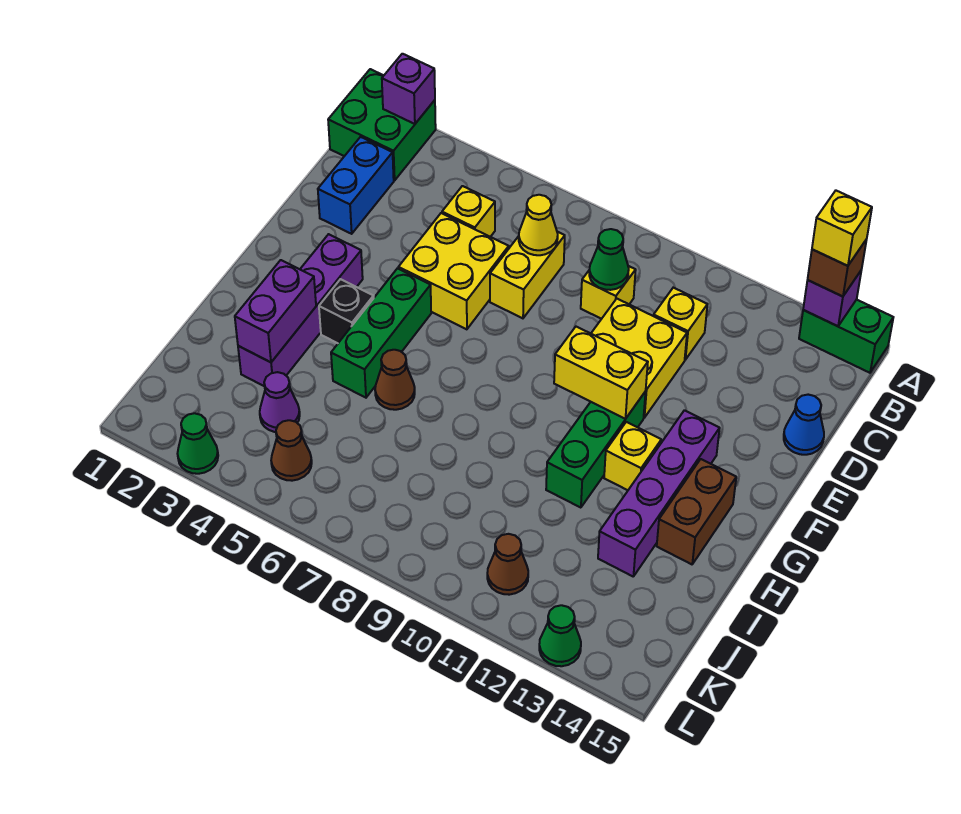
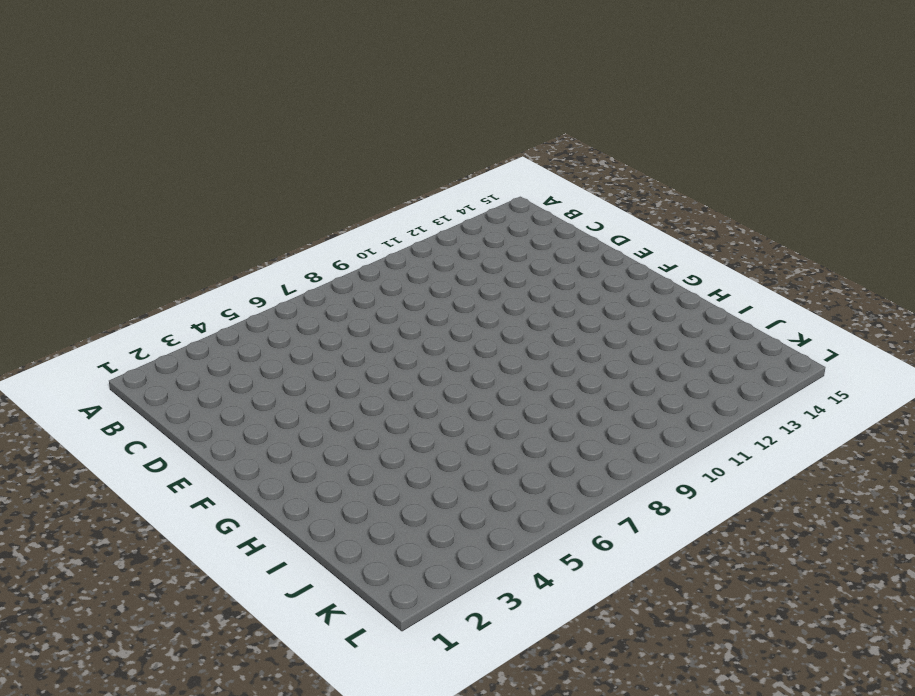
none -> green 2x2 brick [328,69,436,180]
none -> green 1x2 brick [799,300,893,373]
none -> blue 1x2 brick [318,137,394,234]
none -> yellow 1x1 brick [442,186,495,237]

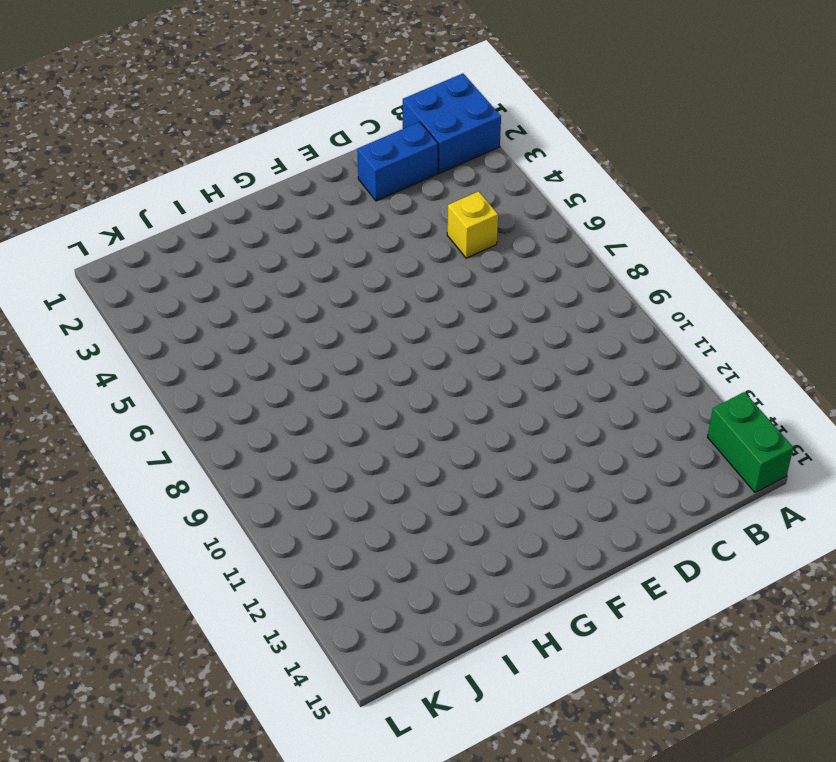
blue 2x2 brick [403,74,501,173] -> green 2x2 brick [328,69,436,180]
none -> yellow 1x2 brick [490,232,565,318]
none -> yellow 1x1 brick [581,266,636,319]
none -> yellow 1x1 brick [654,288,707,360]
none -> yellow 2x2 brick [398,213,509,329]

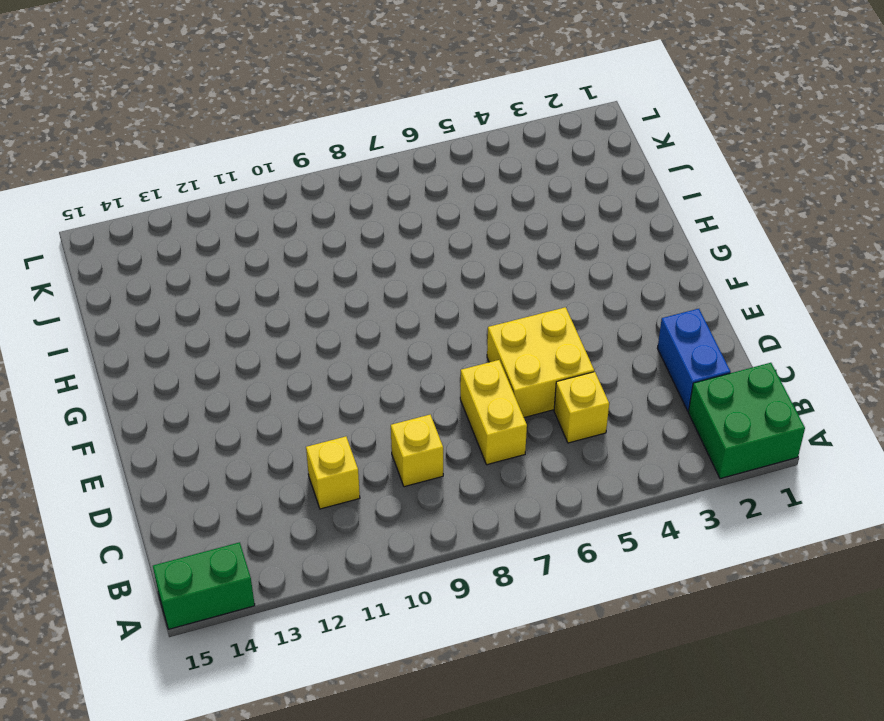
none -> yellow 2x2 brick [591,299,687,418]
none -> blue 1x1 cone [784,395,824,455]
none -> purple 1x4 brick [238,234,363,386]
none -> green 1x3 brick [331,268,431,398]

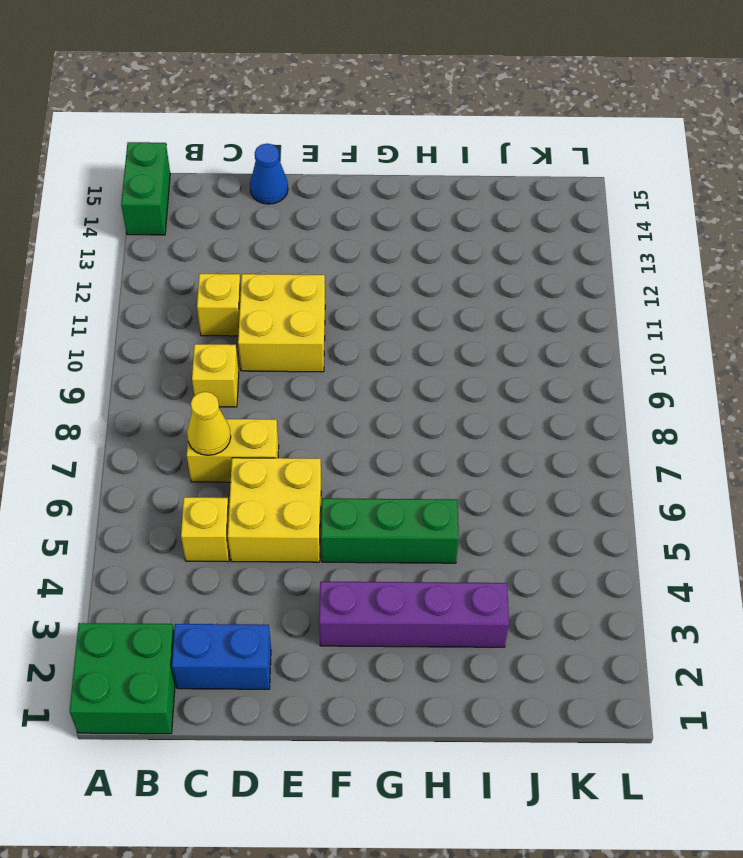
none -> green 1x3 brick [546,391,646,508]
none -> purple 1x4 brick [598,410,720,576]
none -> black 1x1 brick [319,279,374,343]
none -> yellow 1x1 brick [604,422,661,490]

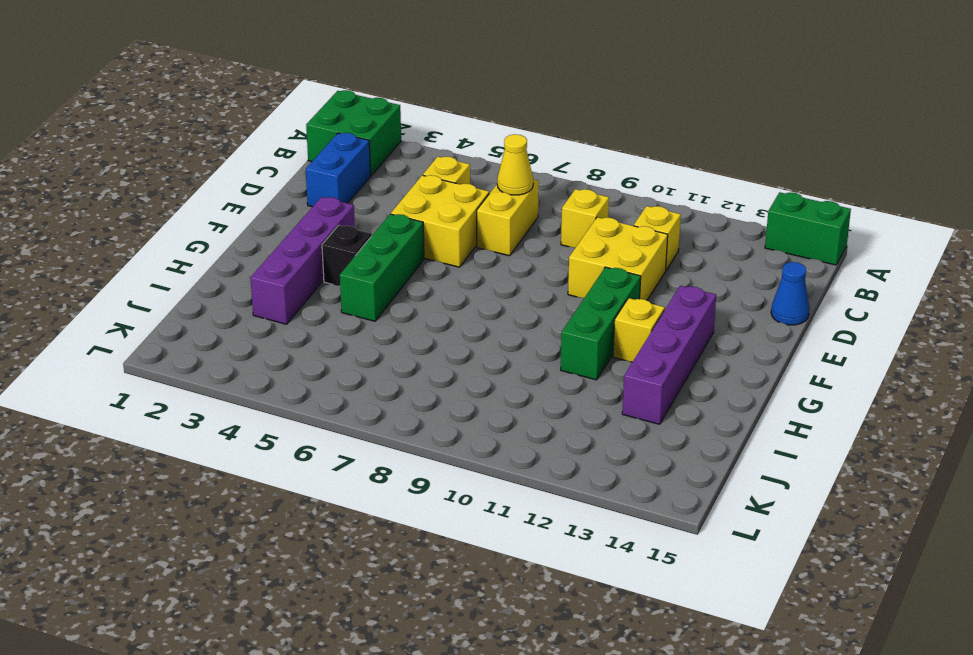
none -> brown 1x2 brick [657,459,736,564]
none -> brown 1x1 cone [375,350,415,410]
none -> purple 1x1 cone [260,372,300,432]
none -> brown 1x1 cone [271,420,312,481]

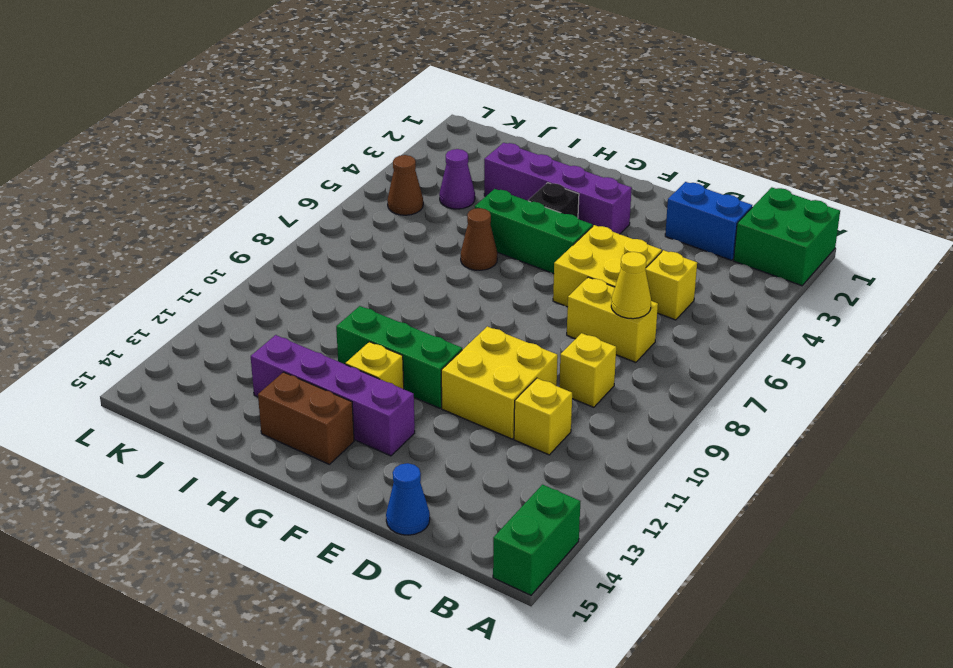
none -> brown 1x1 cone [487,534,528,595]
none -> green 1x1 cone [177,413,218,474]
none -> green 1x1 cone [539,605,581,666]
none -> purple 1x1 brick [382,54,435,124]

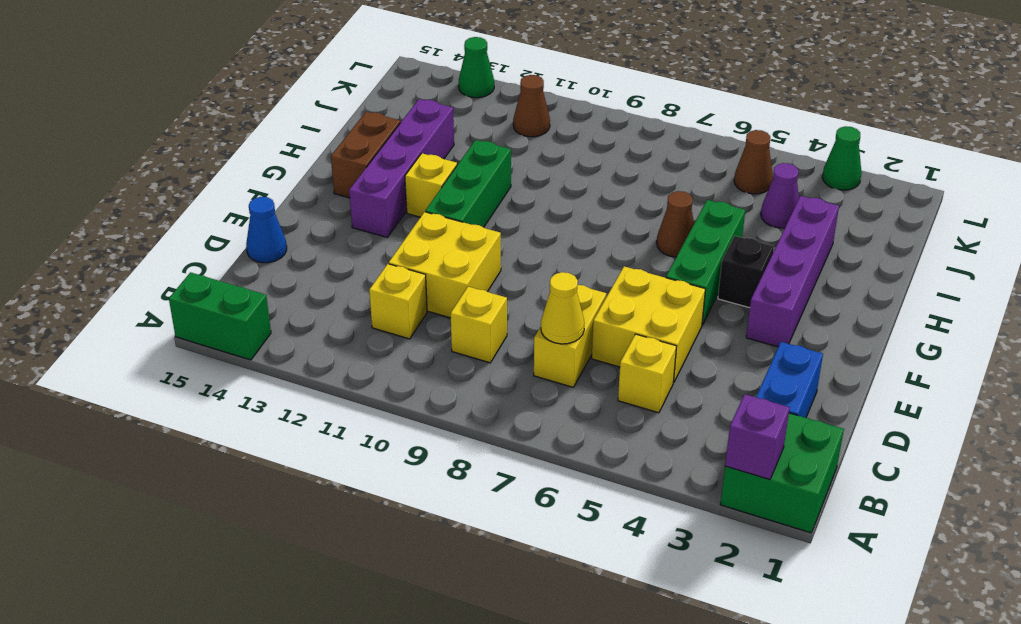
none -> purple 1x1 brick [803,271,861,326]
none -> green 1x1 cone [589,229,629,290]
none -> yellow 1x2 brick [554,327,648,419]
none -> purple 1x2 brick [235,260,316,362]

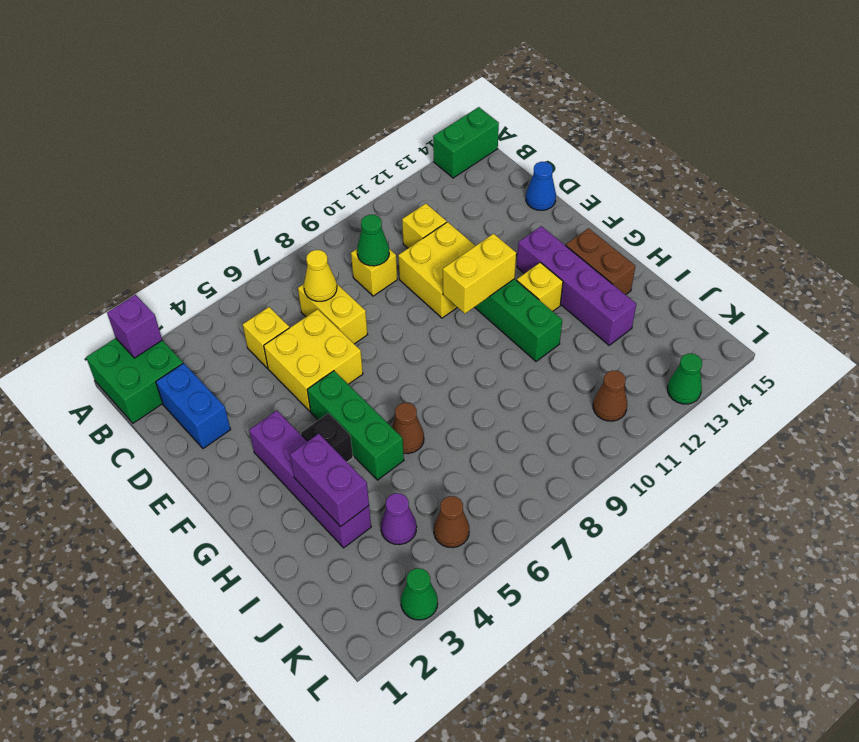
none -> purple 1x1 brick [803,271,861,326]
none -> brown 1x1 brick [808,239,867,297]
none -> yellow 1x1 brick [812,191,872,266]

